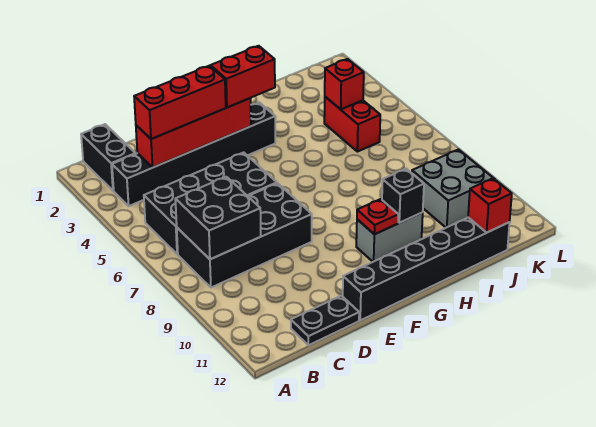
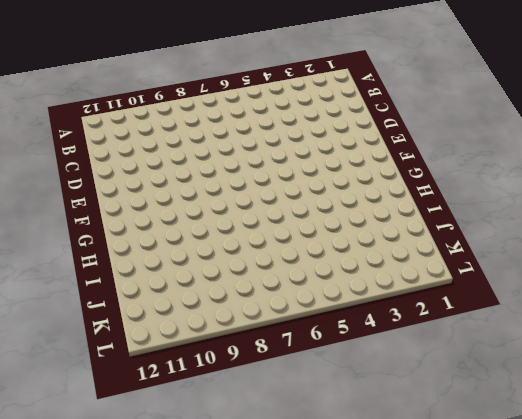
none -> black 1x2 brick [81,124,135,191]
none -> black 1x6 brick [112,103,275,206]
none -> black 2x4 brick [144,152,277,254]

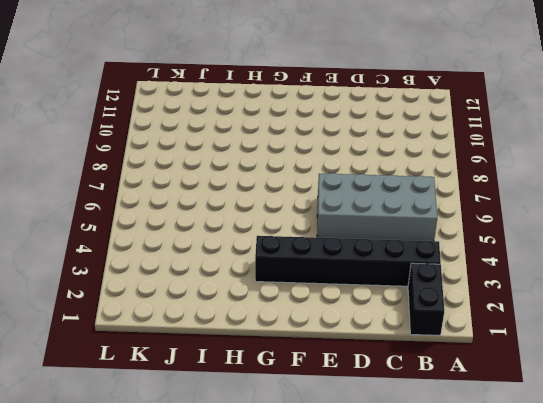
grey 2x4 brick [317,173,437,241] -> black 2x4 brick [144,152,277,254]
none -> black 2x4 brick [177,183,312,288]
none -> black 1x2 plate [291,296,359,345]
none -> black 1x6 brick [343,218,510,320]

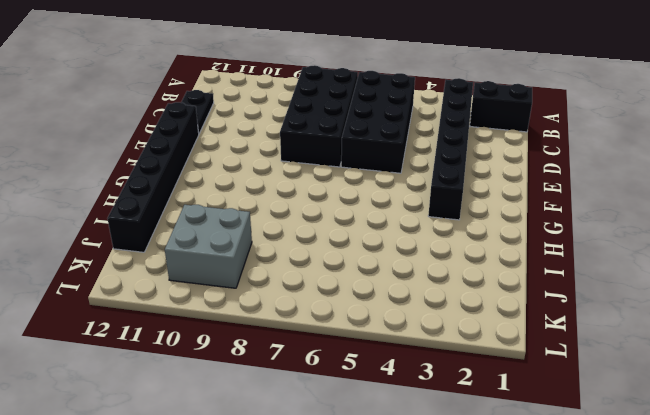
none -> grey 1x2 brick [356,213,423,262]
none -> red 1x2 brick [324,97,380,152]
none -> black 2x2 brick [175,177,261,259]

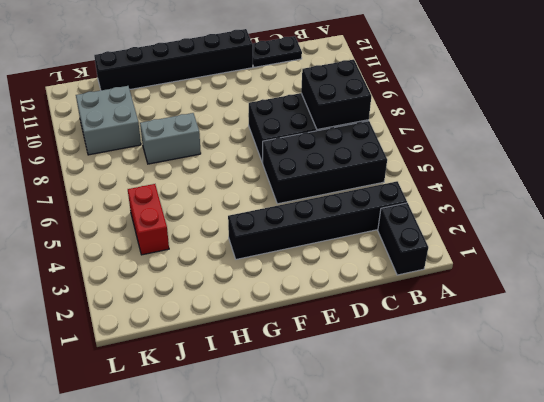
grey 1x2 brick [140,113,201,164] -> grey 1x2 brick moved to [356,213,423,262]
none -> red 1x4 brick [136,98,251,167]
none -> red 1x1 plate [357,199,398,234]
none -> black 1x1 brick [382,169,424,223]

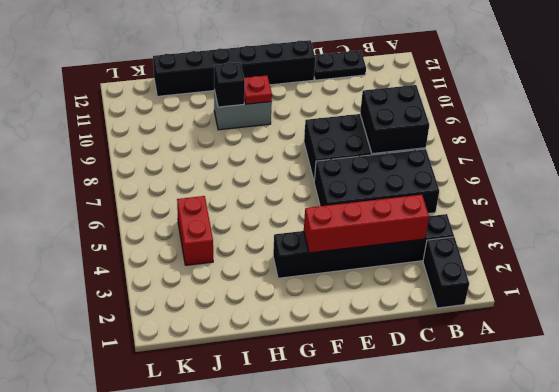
none -> grey 2x2 brick [412,149,493,228]
none -> red 1x1 brick [325,59,364,109]
none -> red 1x1 brick [468,178,512,232]

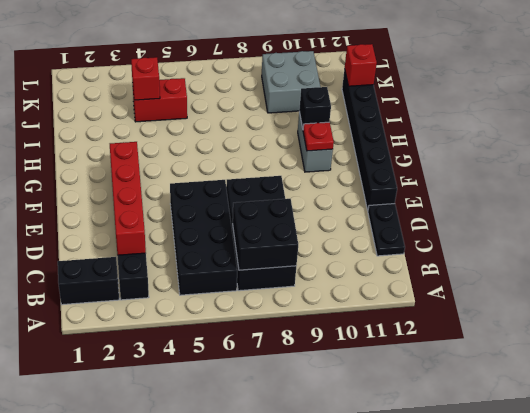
none -> red 1x3 brick [134,66,226,139]
none -> red 1x2 brick [210,46,275,107]

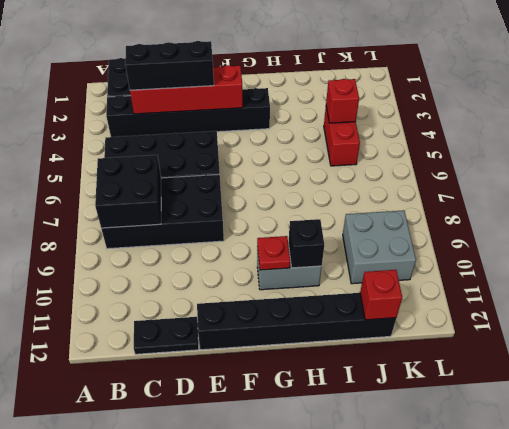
black 1x3 brick [125,41,214,90] -> red 1x3 brick [134,66,226,139]
none -> red 1x2 brick [210,46,275,107]

